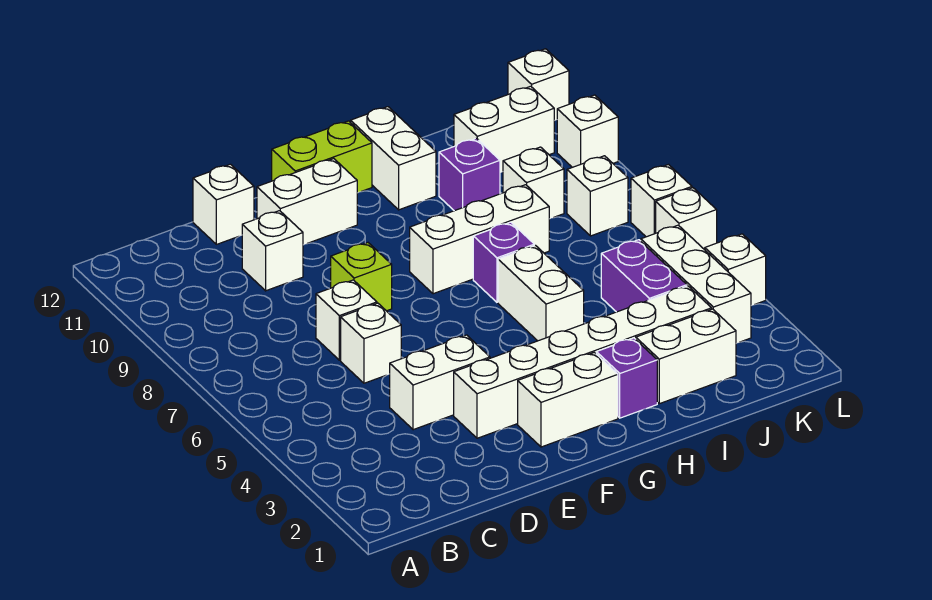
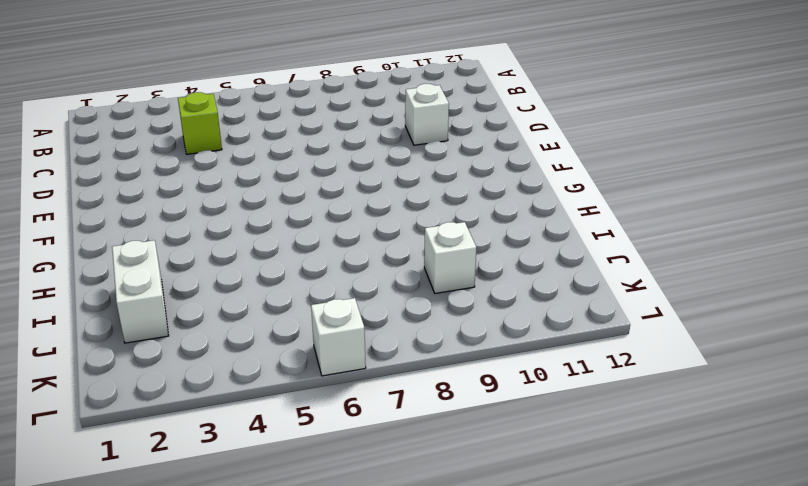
lime 1x1 brick [178,92,222,154] -> lime 1x1 brick moved to [331,243,392,311]
none -> white 1x2 brick [390,335,490,430]
none -> white 1x1 brick [341,303,401,383]
none -> white 1x1 brick [316,280,377,360]

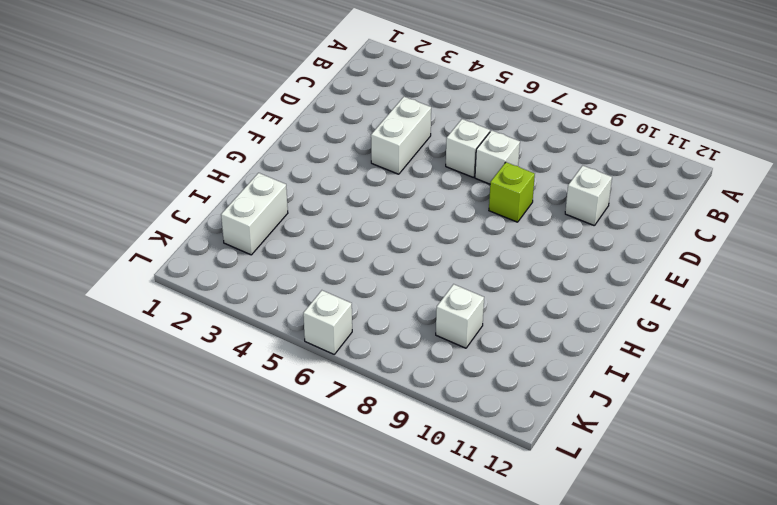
none -> white 1x1 brick [193,164,254,244]
none -> white 1x6 brick [454,286,712,438]
none -> white 1x2 brick [257,159,357,245]

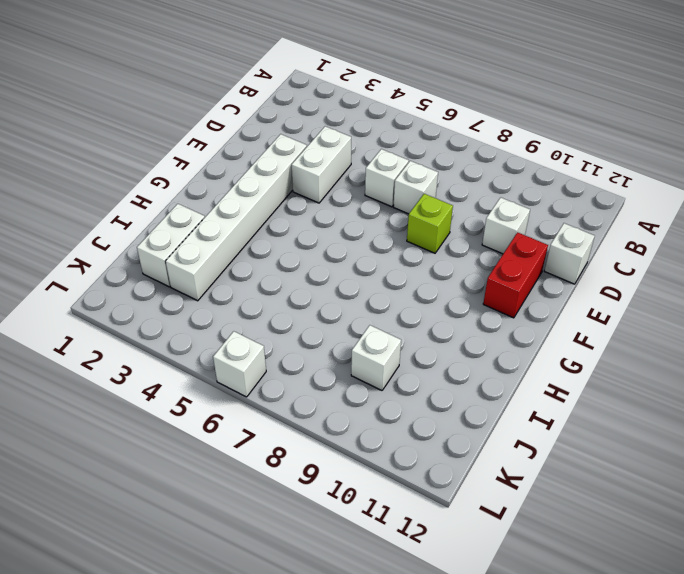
red 1x2 brick [483,232,548,318] -> white 1x2 brick [257,159,357,245]
none -> white 1x2 brick [518,352,618,447]
none -> lime 1x2 brick [272,121,372,193]
none -> white 1x3 brick [410,185,549,294]

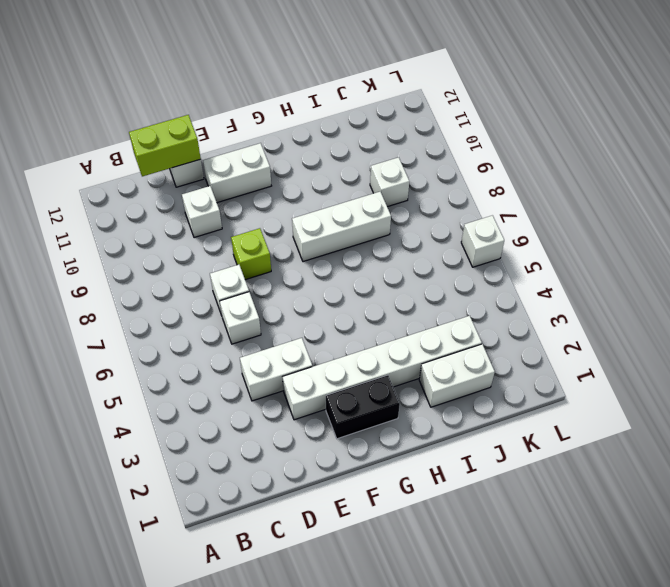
lime 1x2 brick [129,115,201,176] -> lime 1x2 brick moved to [272,121,372,193]
black 1x2 brick [326,375,400,439] -> white 1x2 brick [518,352,618,447]
none -> purple 1x1 brick [596,338,657,418]
none -> white 1x2 brick [498,245,584,341]
none -> purple 1x1 brick [473,222,534,302]

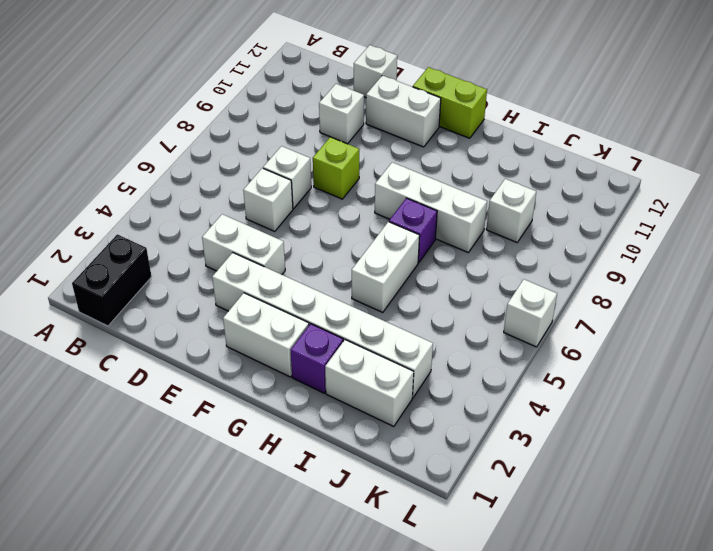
black 1x2 brick [72,234,152,326] -> none
none -> white 1x2 brick [351,107,436,210]
none -> purple 1x1 brick [439,138,500,211]
none -> purple 1x2 brick [601,240,687,312]

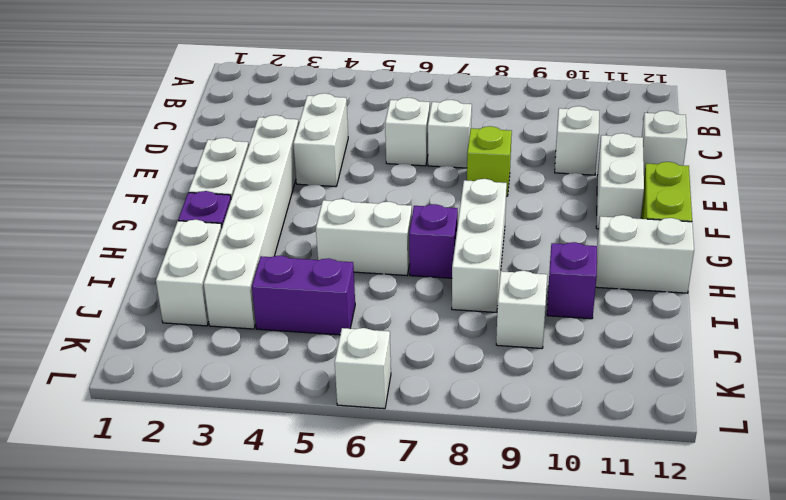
none -> white 1x2 brick [454,86,554,173]
none -> white 1x3 brick [641,225,751,343]
none -> white 1x1 brick [567,156,628,236]

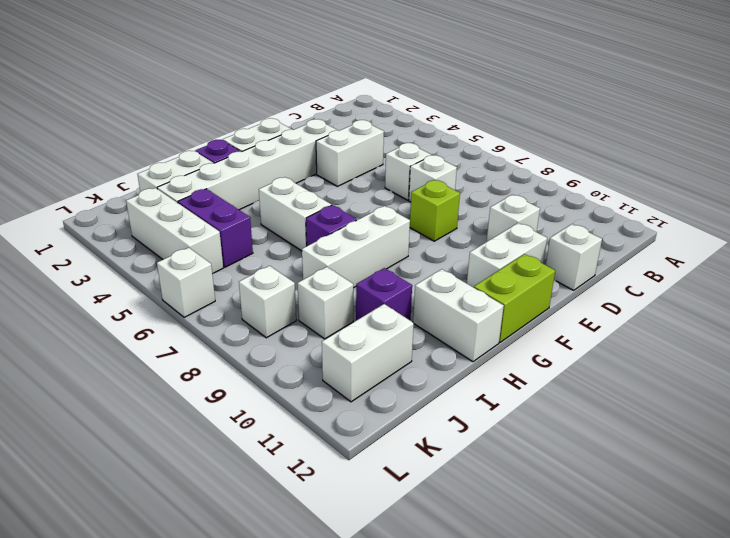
none -> white 1x1 brick [705,234,766,306]
none -> white 1x1 brick [631,165,692,237]
none -> white 1x1 brick [557,95,618,167]

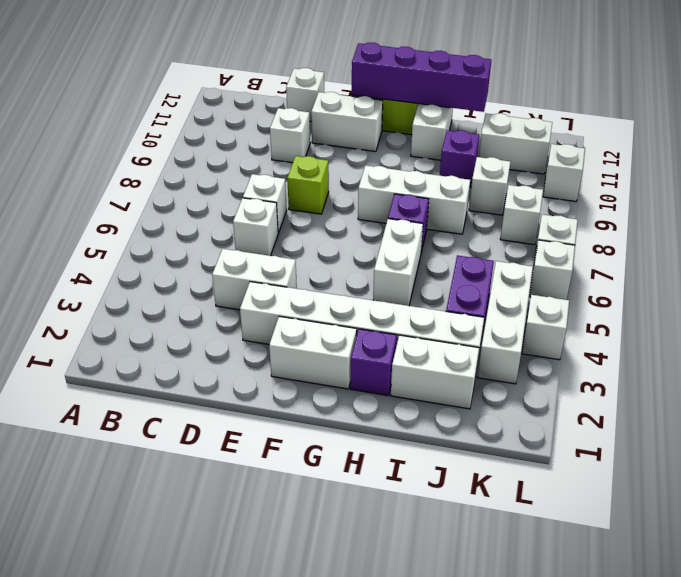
purple 1x4 brick [352,43,491,112] -> none
none -> white 1x1 brick [508,49,569,121]

